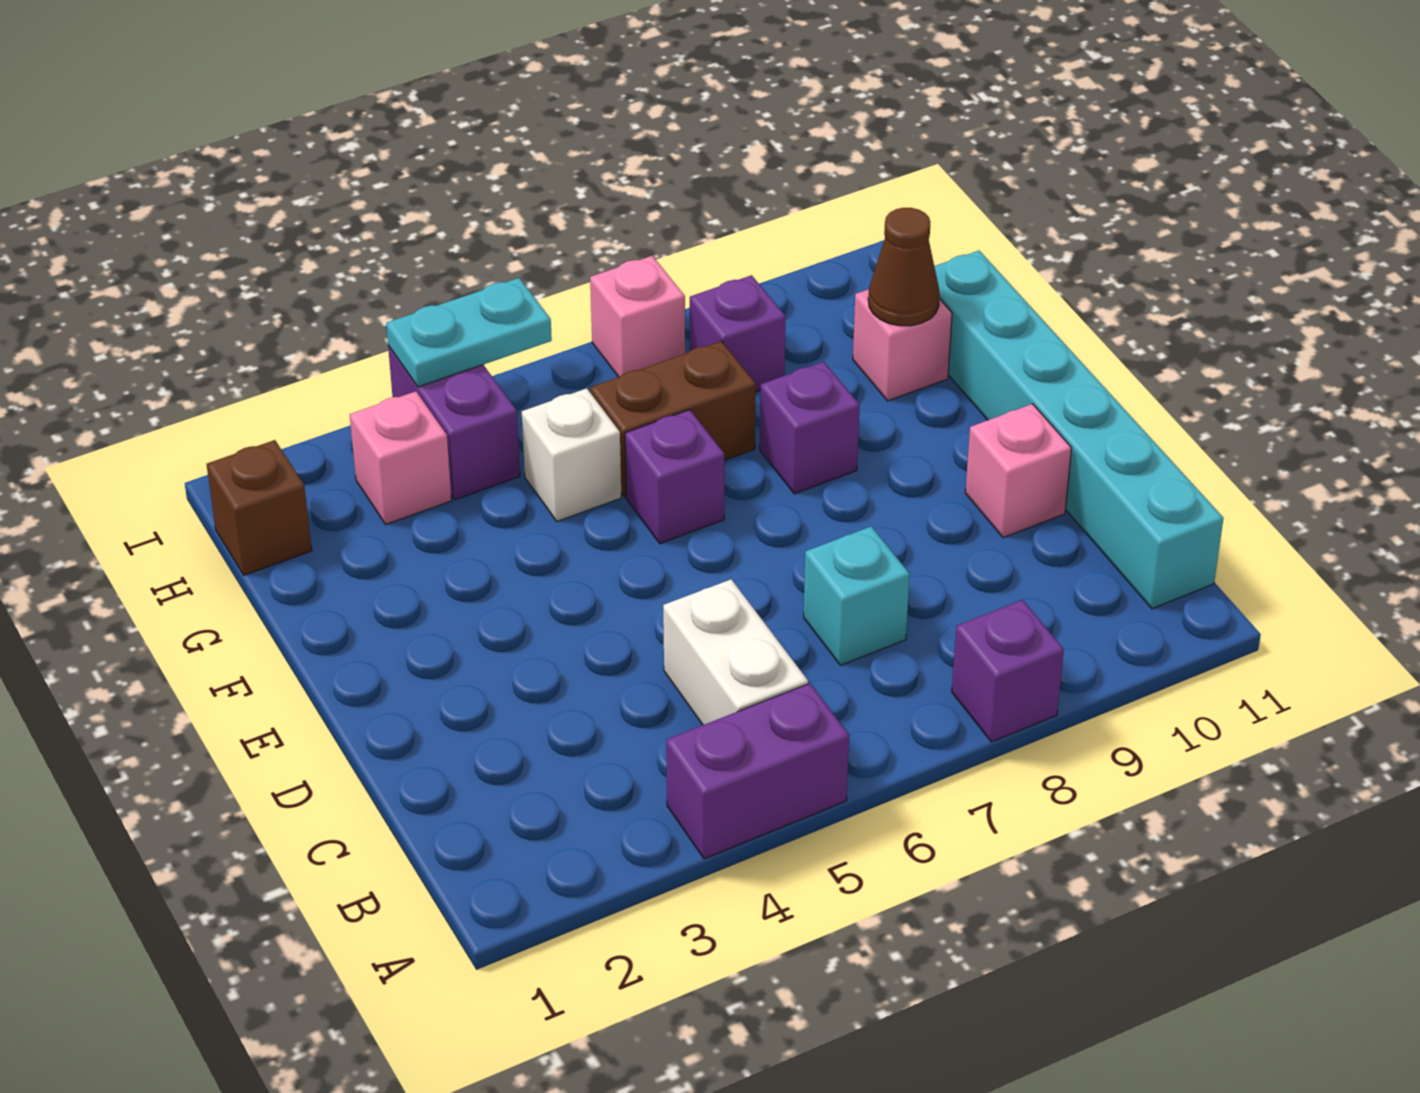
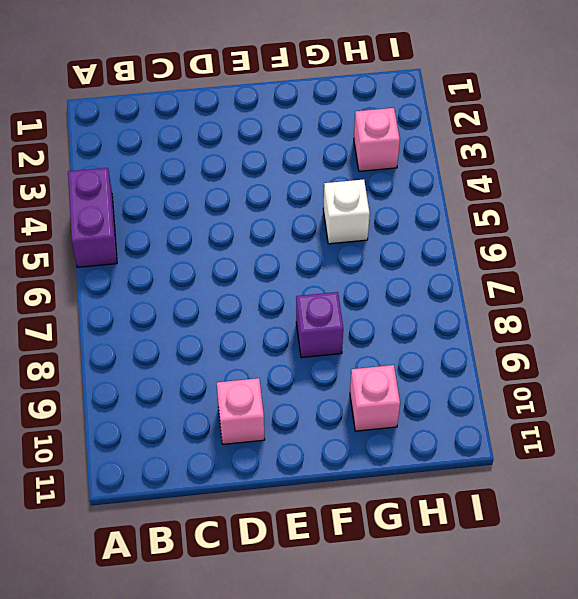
none -> purple 1x1 brick [952,600,1064,742]
none -> white 1x2 brick [663,579,808,725]
none -> cyan 1x6 brick [934,251,1223,609]

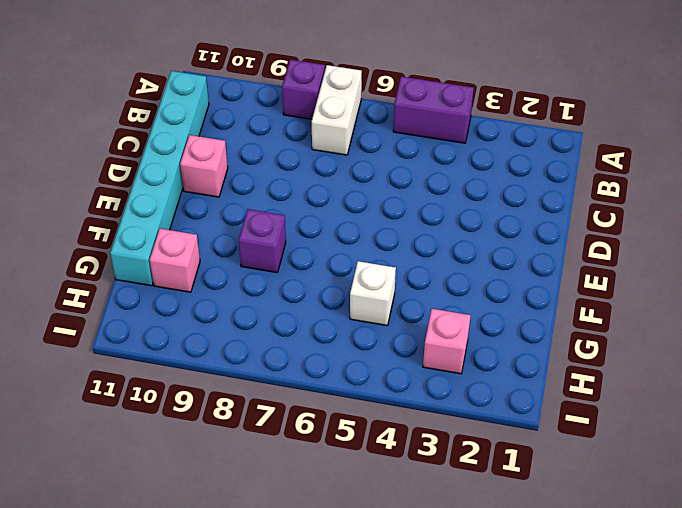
white 1x2 brick [312,65,362,155] -> white 1x2 brick moved to [663,579,808,725]
none -> cyan 1x1 brick [804,526,910,665]
none -> purple 1x1 brick [625,410,724,544]
none -> brown 1x2 brick [590,341,756,497]

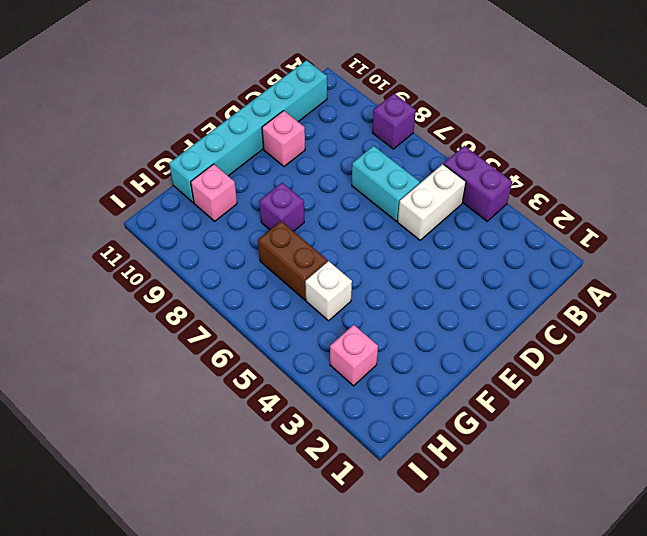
cyan 1x2 brick [352,146,420,221] -> cyan 1x1 brick [804,526,910,665]
none -> purple 1x1 brick [625,410,724,544]
none -> brown 1x1 brick [207,440,312,575]
none -> purple 1x2 brick [388,346,520,500]

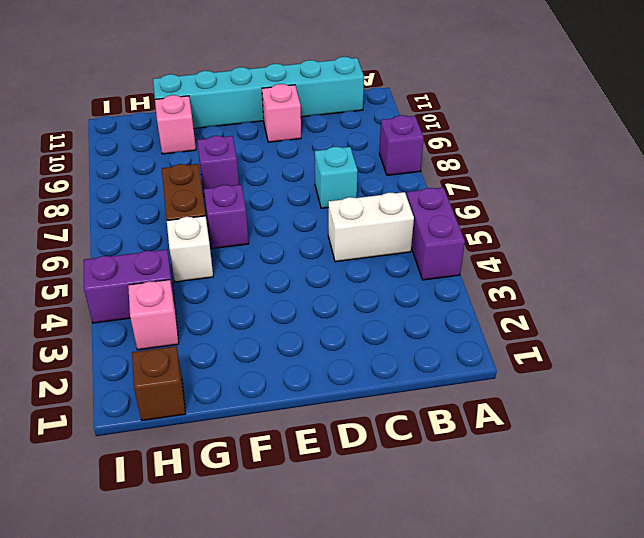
none -> purple 1x1 brick [690,275,786,392]
none -> pink 1x1 brick [590,256,685,377]
none -> brown 1x1 cone [868,208,940,326]

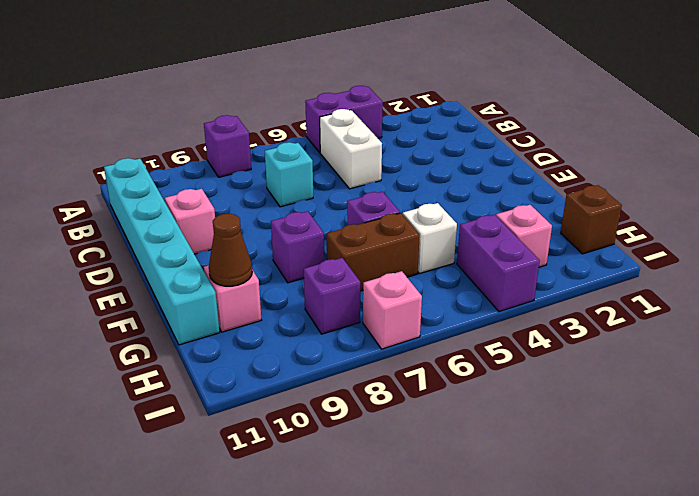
none -> cyan 1x2 plate [386,278,552,387]

